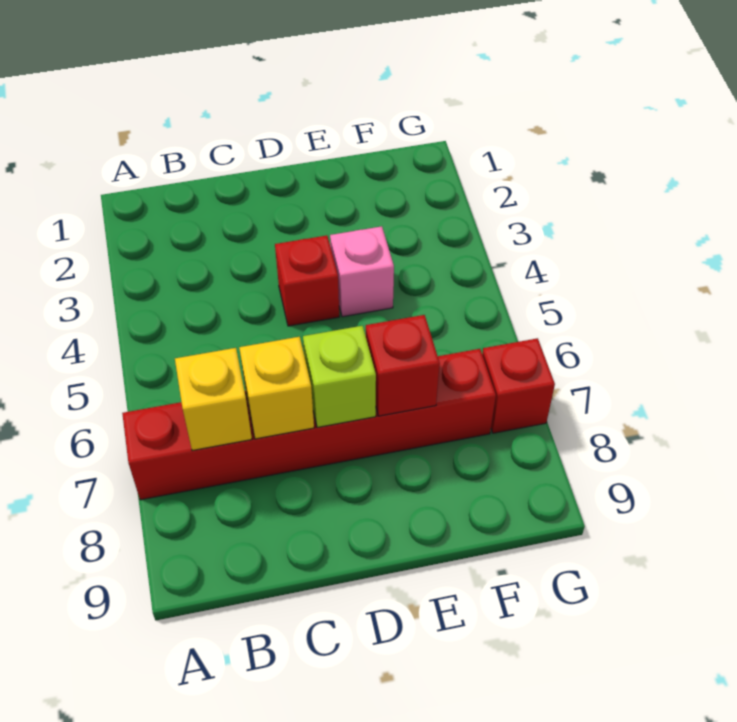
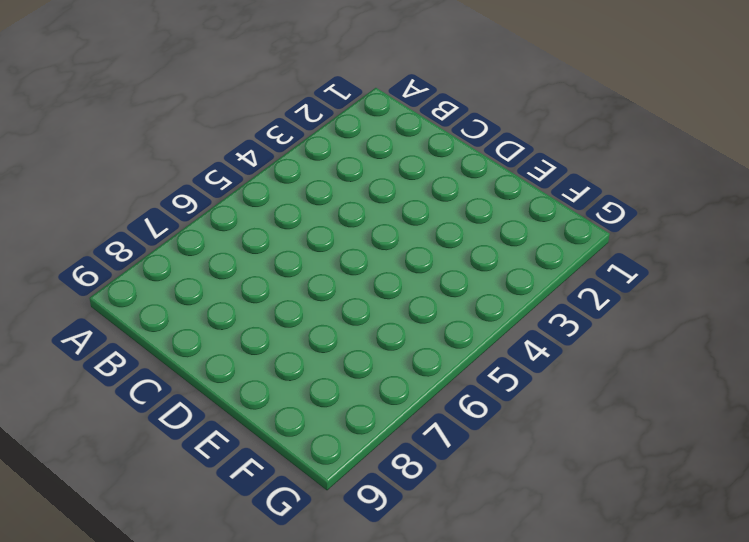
none -> red 1x6 brick [122,349,496,500]
none -> red 1x1 brick [275,235,339,326]

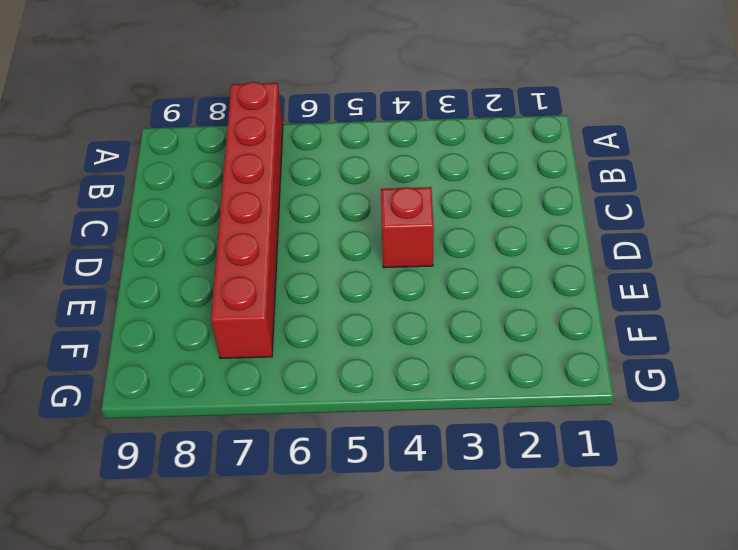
none -> pink 1x1 brick [330,226,394,317]
none -> red 1x1 brick [482,338,555,433]

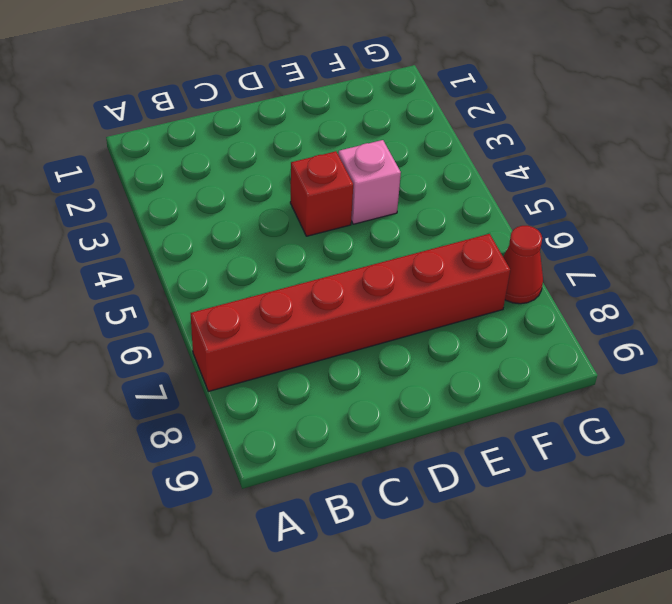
red 1x1 cone [503,226,543,304] -> red 1x1 brick [482,338,555,433]
none -> yellow 1x1 brick [175,348,252,451]
none -> yellow 1x1 brick [239,337,314,439]

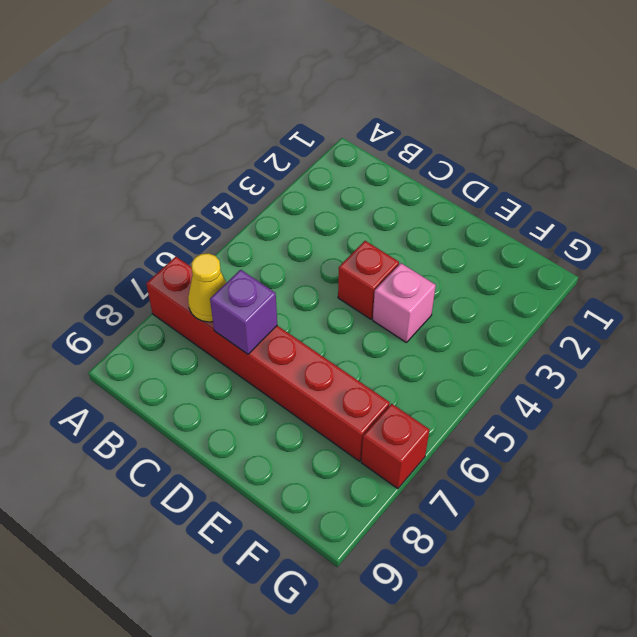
yellow 1x1 cone [188,253,226,322] -> yellow 1x1 brick [175,348,252,451]
purple 1x1 brick [210,270,277,354] -> yellow 1x1 brick [239,337,314,439]
none -> lime 1x1 brick [303,326,376,427]
none -> red 1x1 brick [366,315,440,416]

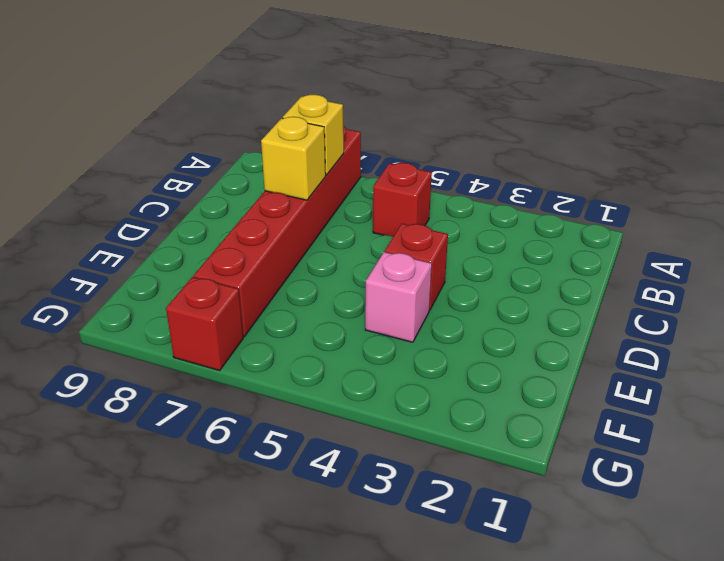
red 1x1 brick [373,163,432,237] -> red 1x1 brick moved to [366,315,440,416]
none -> lime 1x1 brick [303,326,376,427]

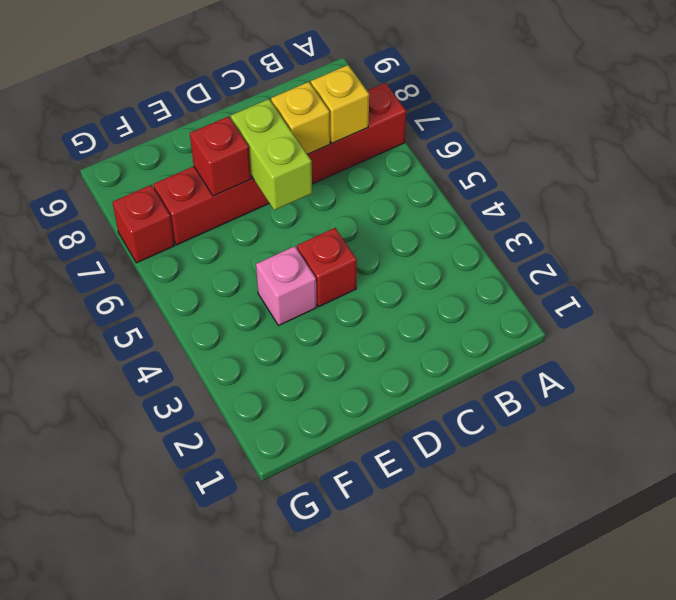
lime 1x2 brick [231,99,312,210] -> lime 1x1 brick [303,326,376,427]

